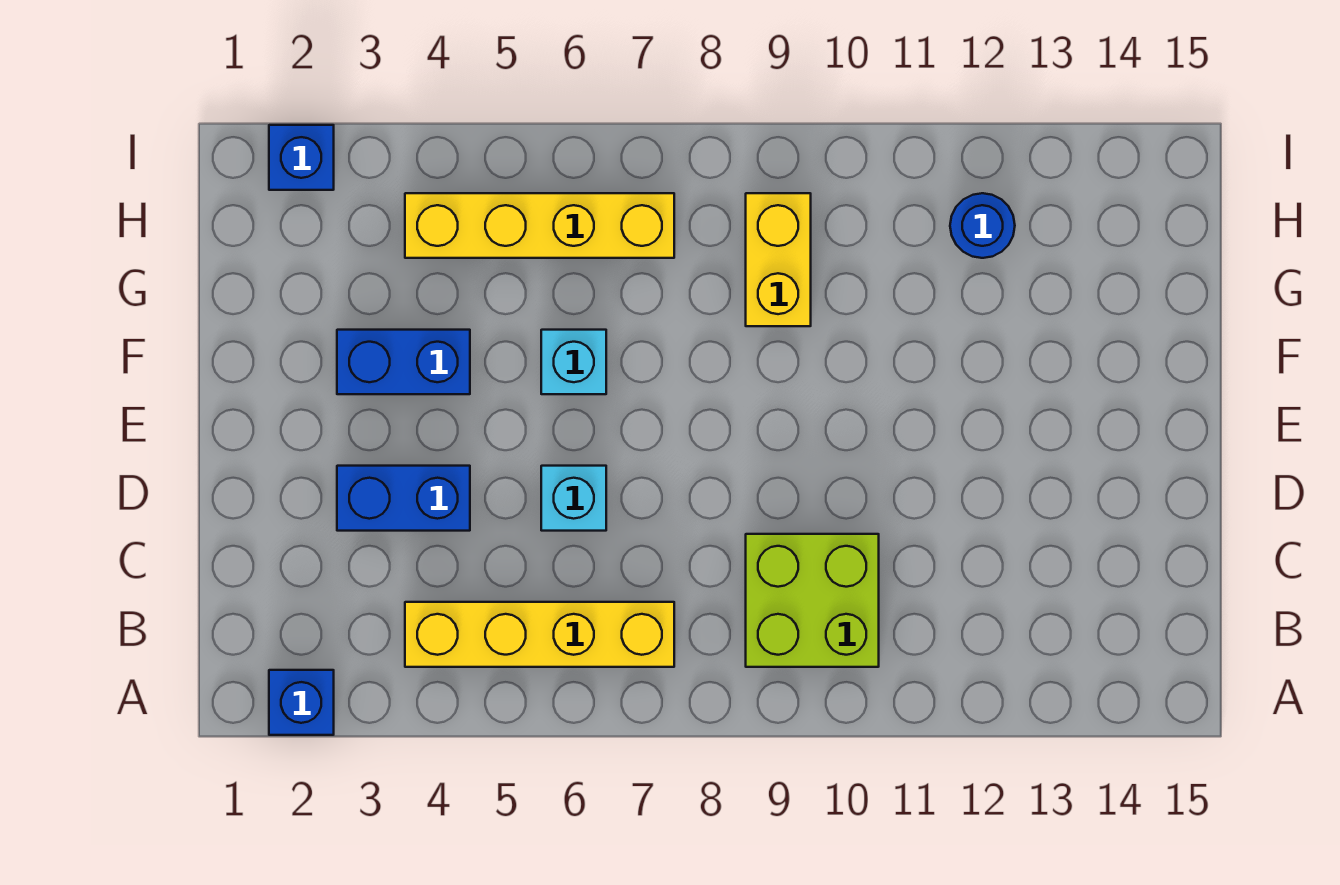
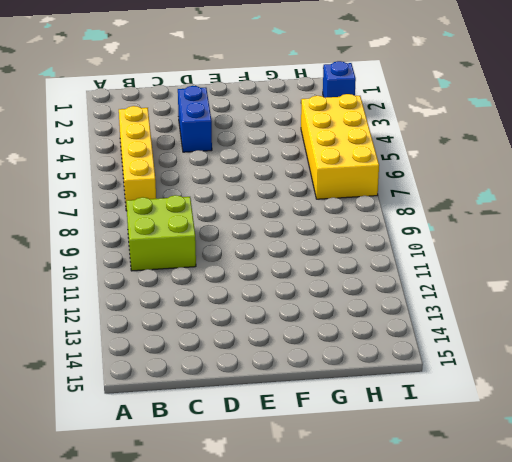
yellow 2x4 brick [301,94,379,199] -> yellow 1x4 brick [405,193,674,258]
none -> blue 1x1 brick [269,670,334,735]
none -> cyan 1x1 brick [541,466,606,531]

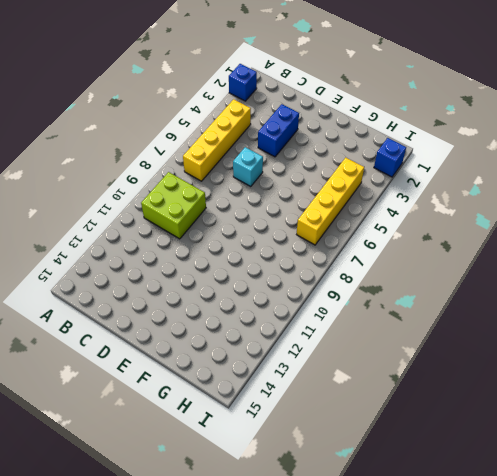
none -> blue 1x2 brick [337,330,470,394]
none -> cyan 1x1 brick [541,330,606,394]

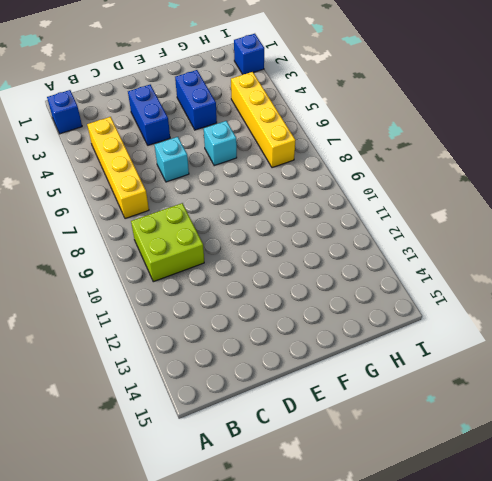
none -> yellow 1x2 brick [746,193,811,326]
none -> blue 1x1 round brick [950,193,1015,258]

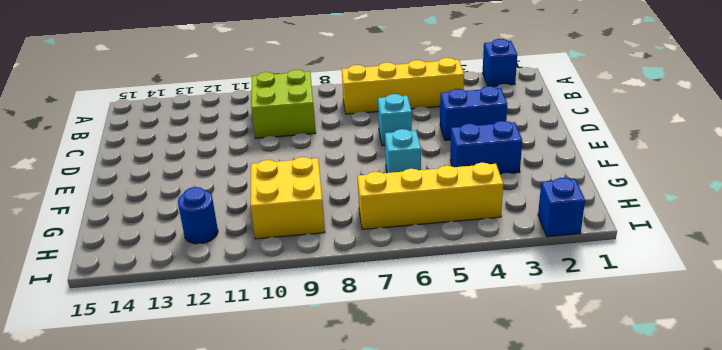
yellow 2x2 brick [251,157,325,239] -> yellow 1x2 brick [746,193,811,326]

